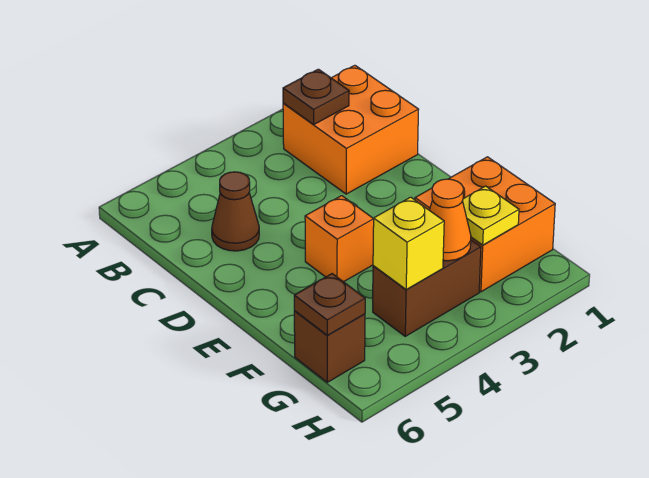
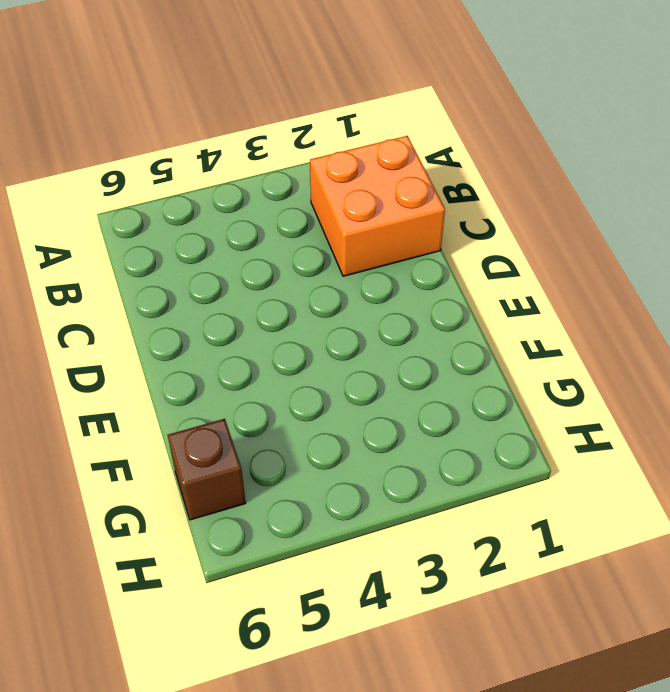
none -> brown 1x1 cone [212,172,259,251]
none -> orange 1x1 brick [305,196,374,282]

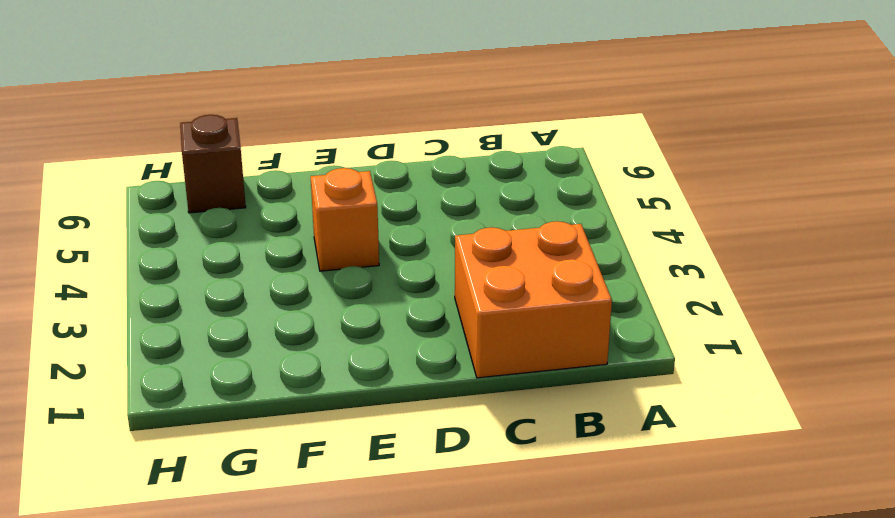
none -> brown 1x1 cone [212,172,259,251]
none -> orange 2x2 brick [415,157,555,292]

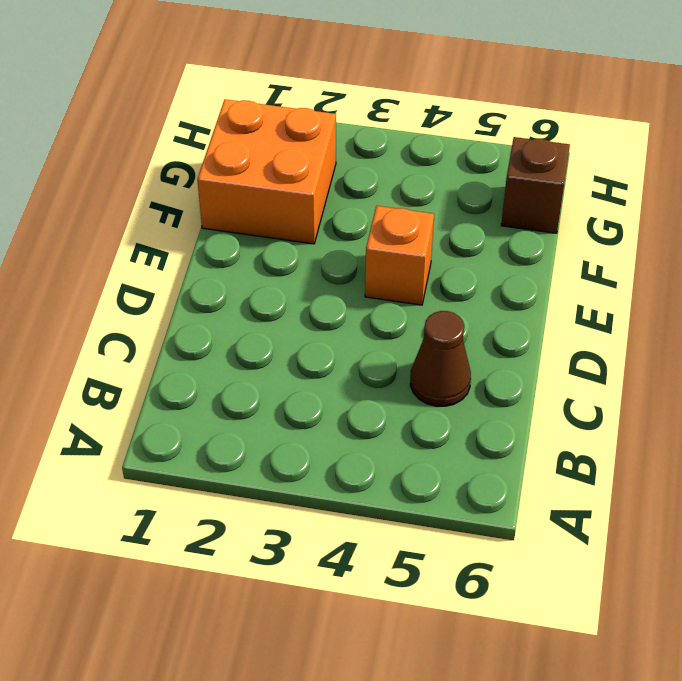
none -> orange 2x2 brick [283,65,419,194]
none -> brown 1x2 brick [373,240,481,336]

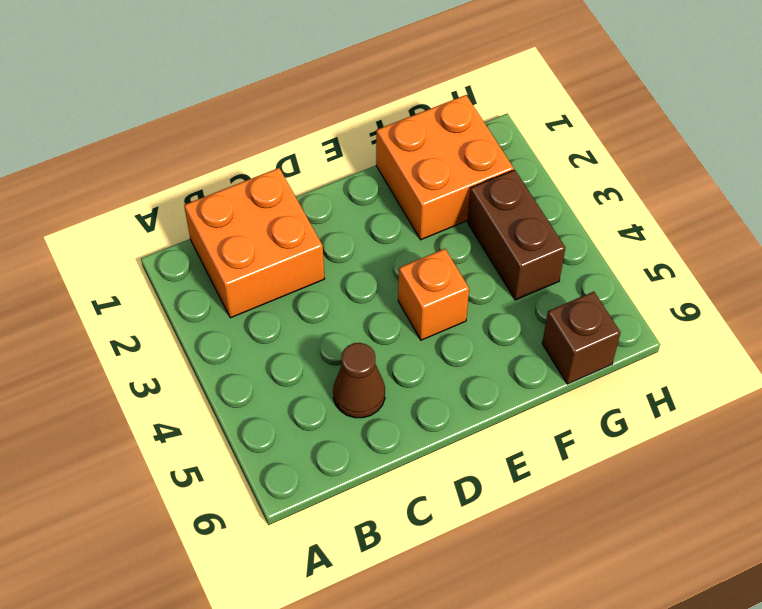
none -> brown 1x1 plate [283,69,349,124]
none -> yellow 1x1 plate [463,186,519,245]

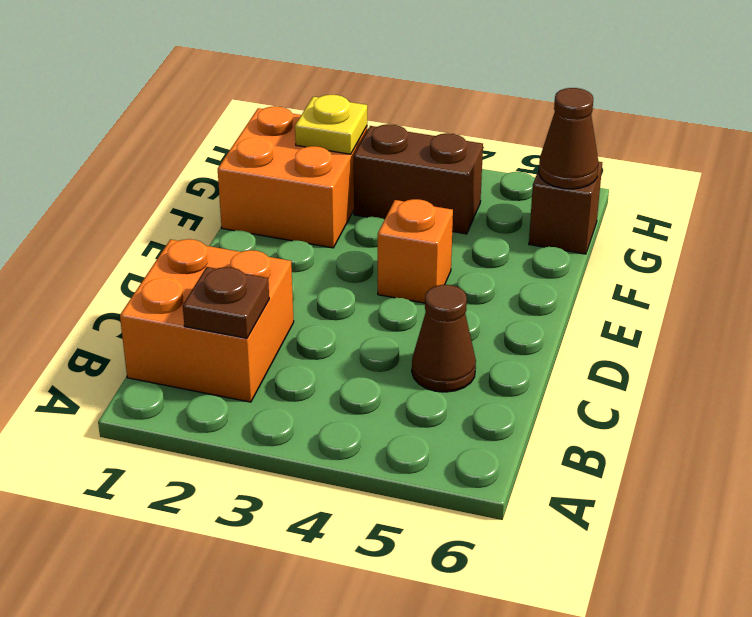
brown 1x1 cone [539,88,598,189] -> brown 1x1 plate [294,274,365,335]
none -> orange 1x1 cone [429,179,471,261]
none -> yellow 1x1 brick [373,197,444,289]

